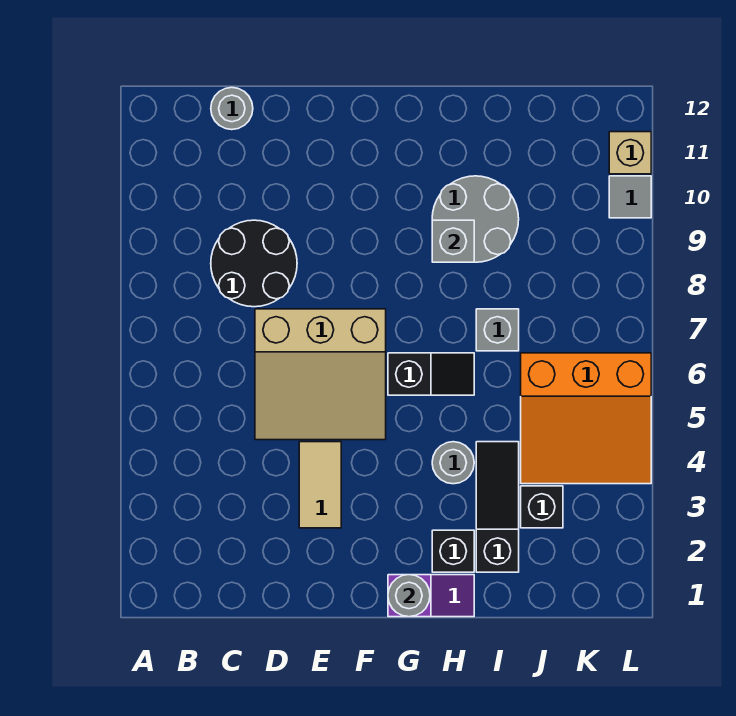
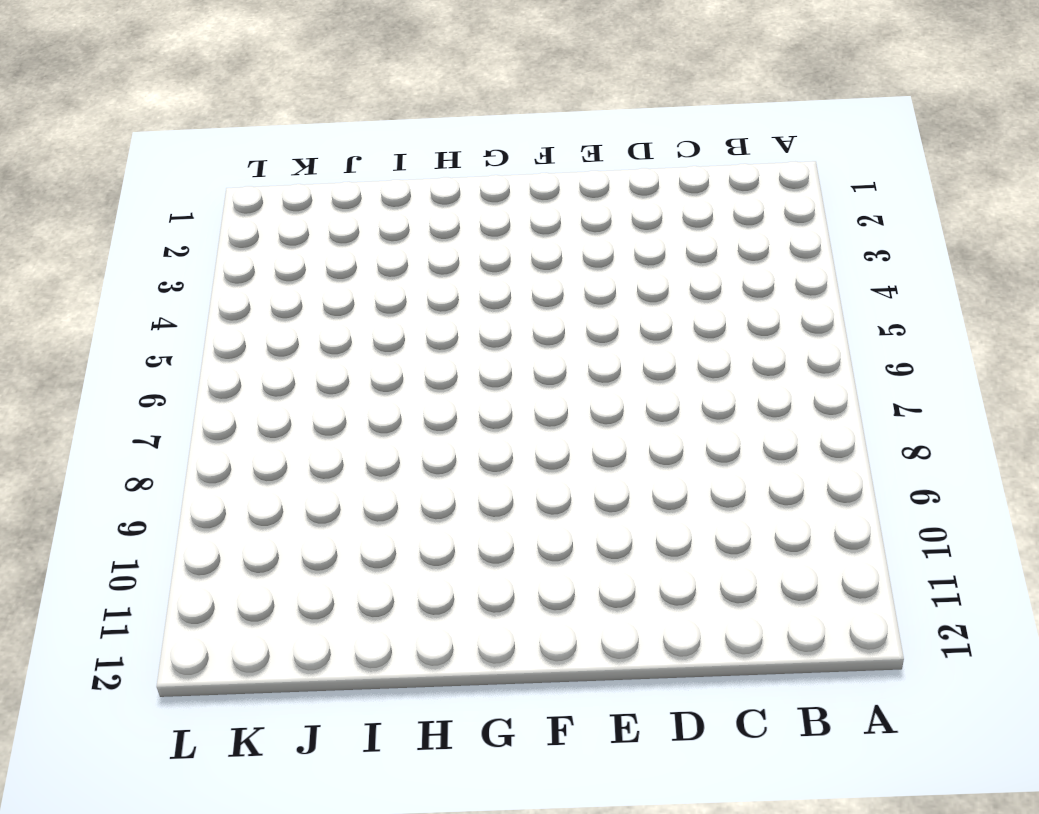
none -> black 2x2 round brick [211,220,297,307]
none -> grey 1x1 round brick [211,87,253,130]
none -> tan 3x3 slope [255,309,386,440]

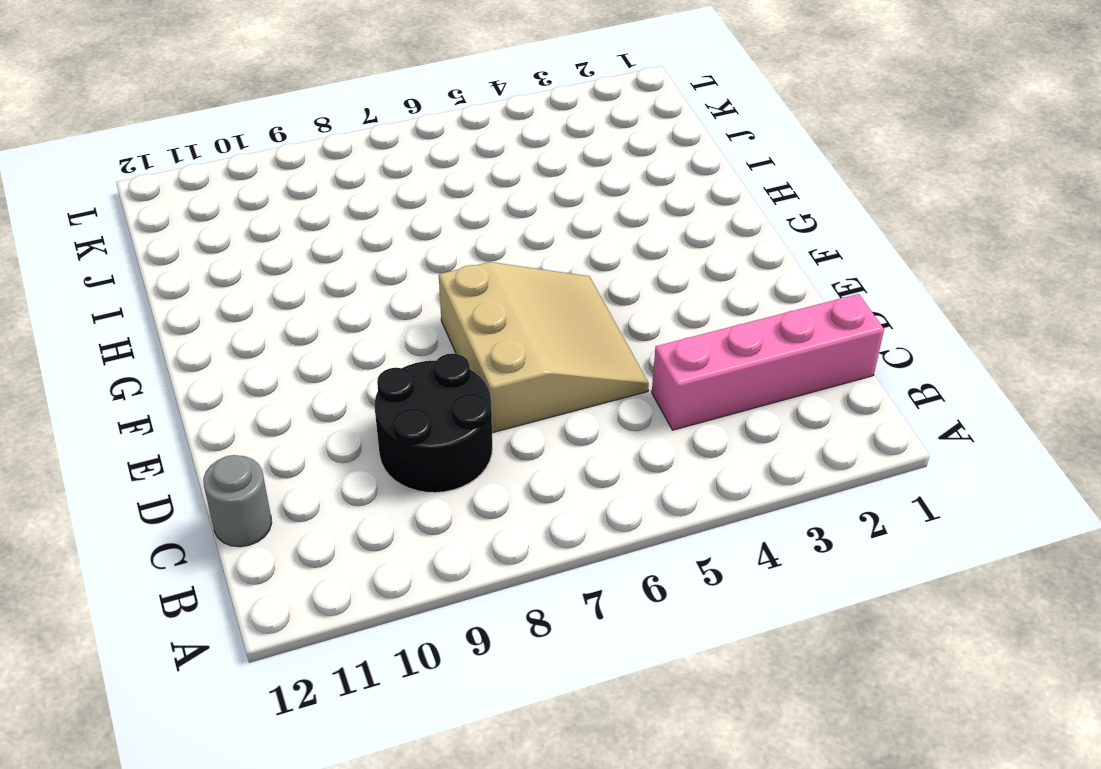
pink 1x4 brick [652,294,884,430] -> none
none -> tan 1x2 tile [299,442,341,528]
none -> purple 1x2 slope [388,575,474,617]
none -> black 1x2 slope [388,353,474,395]

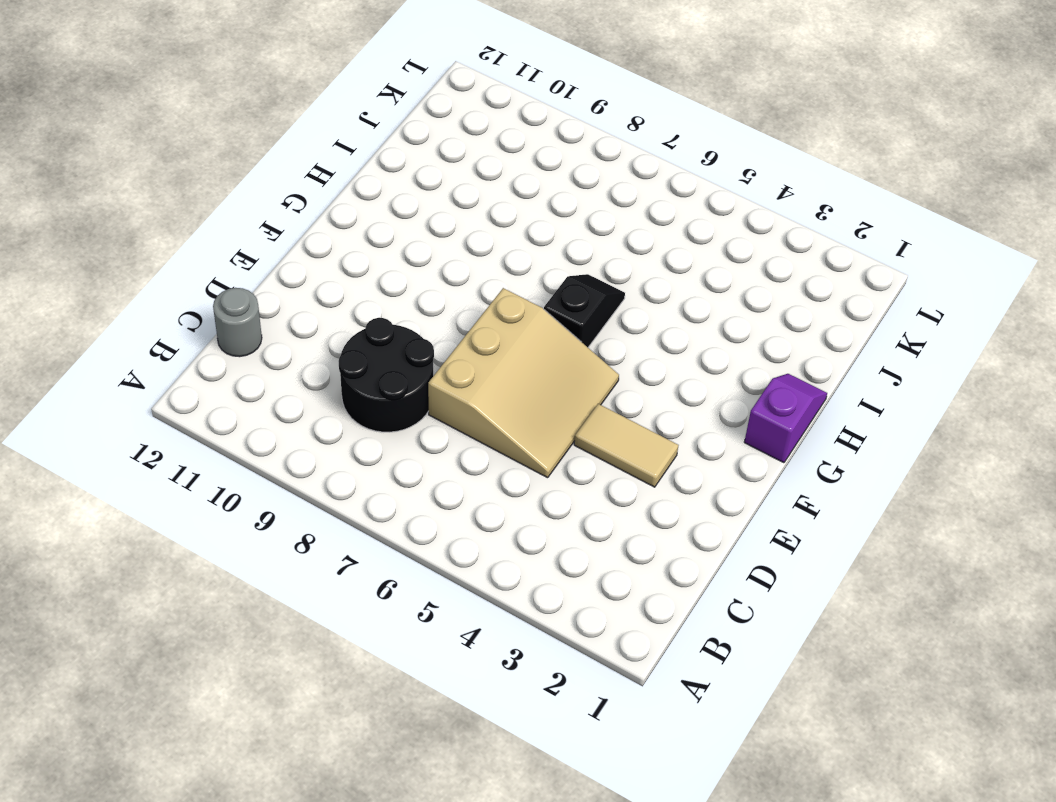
none -> black 1x1 brick [432,530,474,572]
none -> grey 1x1 round brick [432,442,474,484]
none -> grey 2x2 round brick [432,176,519,262]

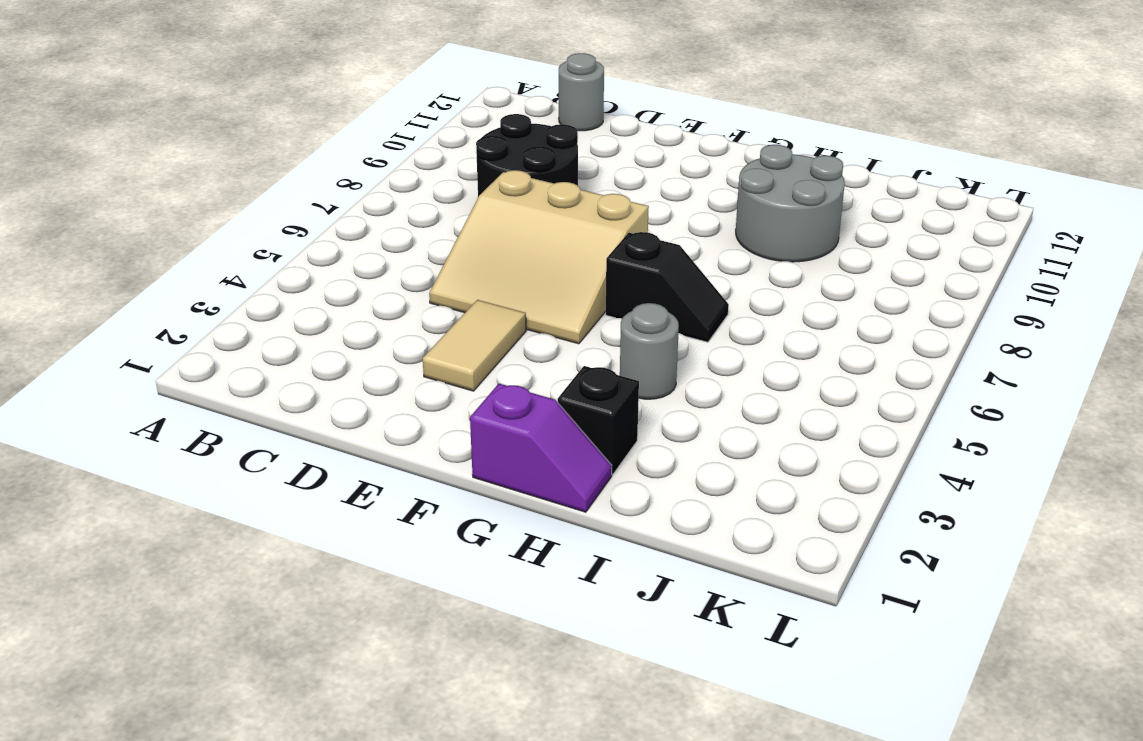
none -> black 1x3 slope [476,442,519,572]
none -> grey 1x1 brick [476,309,519,351]
none -> black 1x1 brick [521,486,563,528]

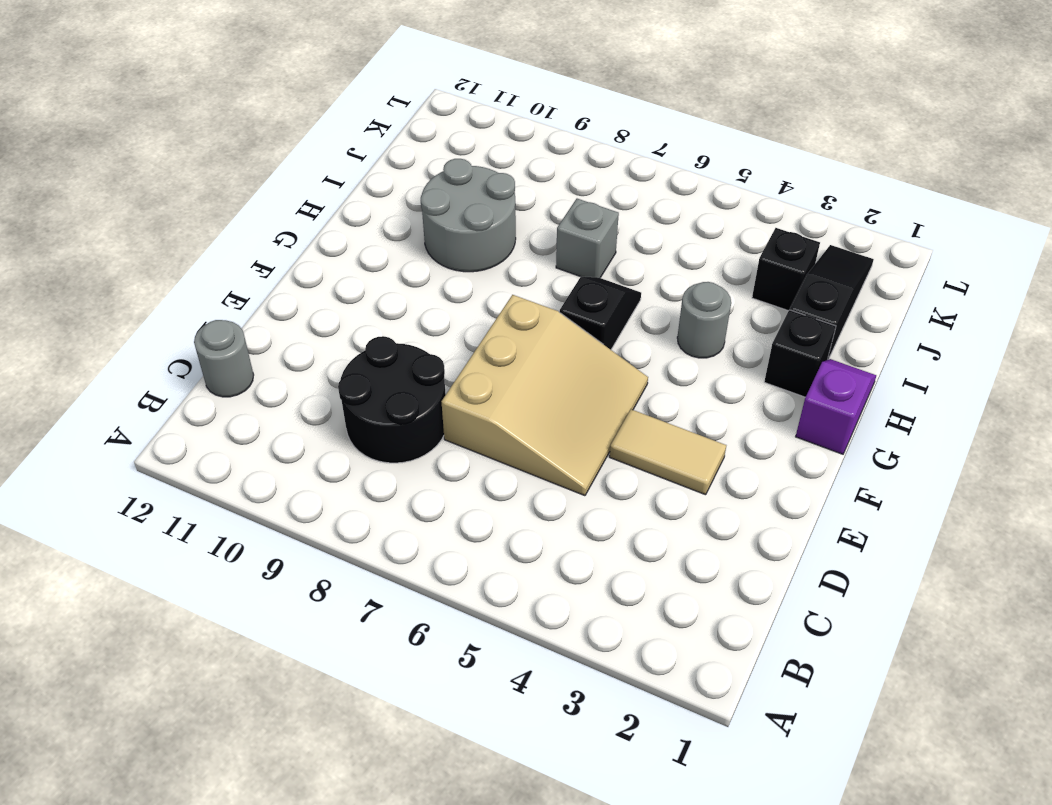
black 1x3 slope [790,245,874,360] -> black 1x3 slope turned to [476,442,519,572]
none -> orange 3x3 slope [521,353,651,484]
none -> grey 1x1 tile [609,176,651,218]
none -> tan 1x1 brick [609,132,651,174]

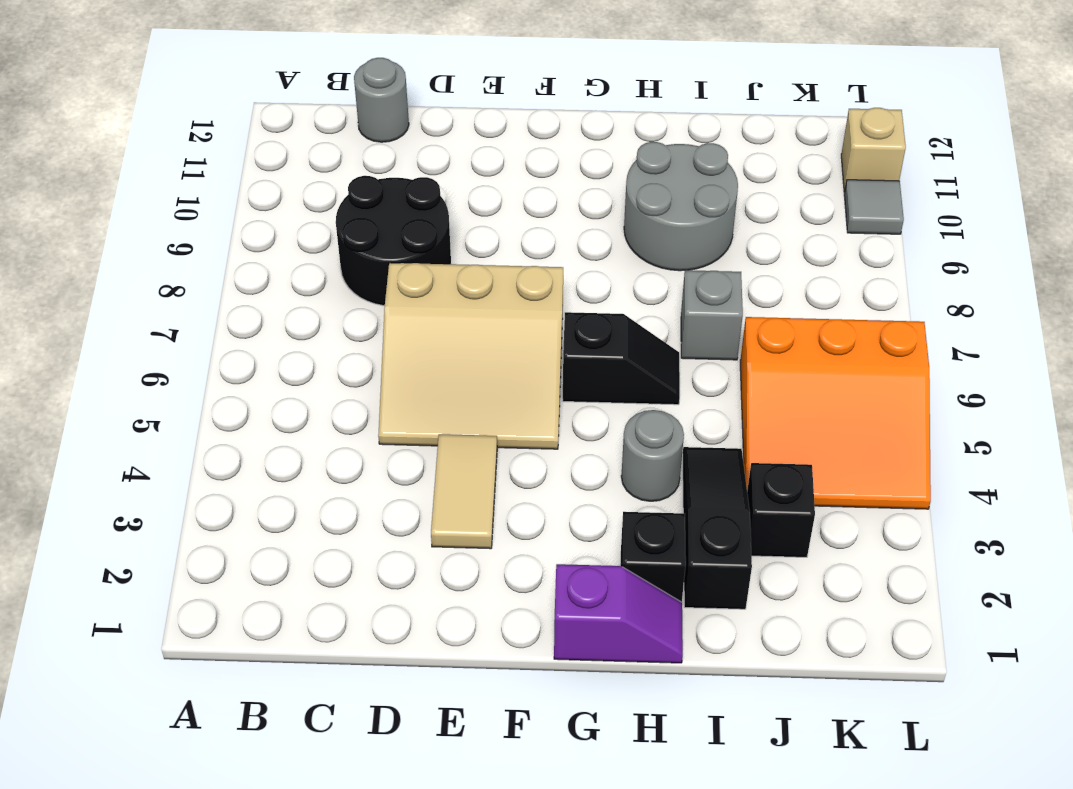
none -> grey 1x1 round brick [388,575,430,617]
none -> grey 1x1 brick [432,220,474,262]

